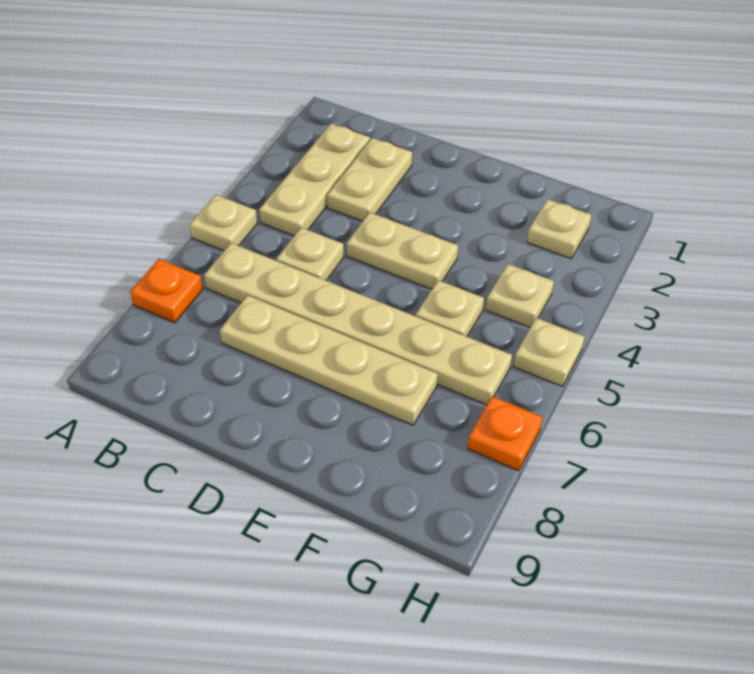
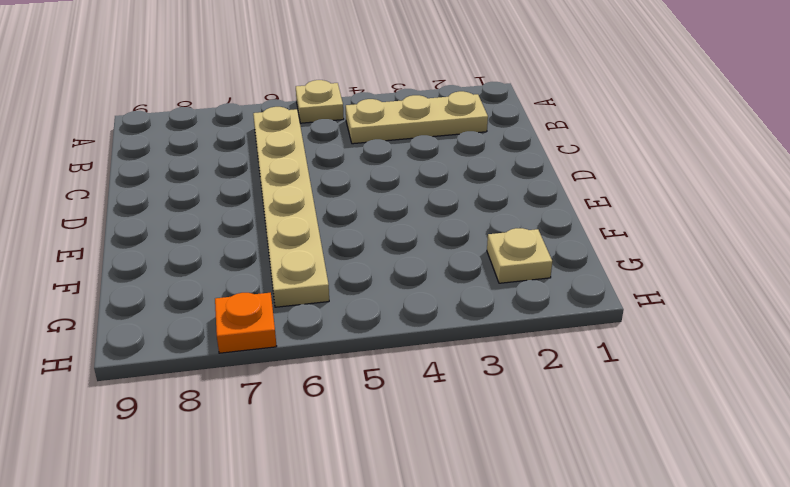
none -> orange 1x1 plate [130,259,203,323]
none -> tan 1x2 plate [327,138,412,221]
none -> tan 1x1 plate [276,227,344,281]

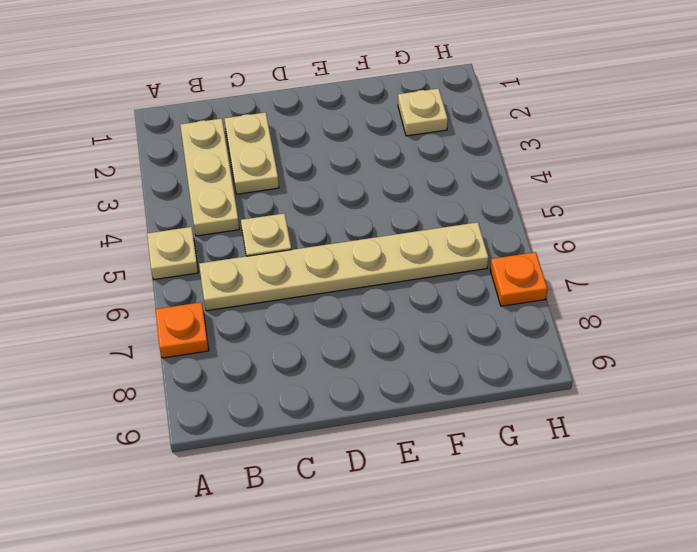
none -> tan 1x4 plate [220,295,438,425]
none -> tan 1x2 plate [347,213,458,289]
none -> tan 1x1 plate [416,280,484,337]

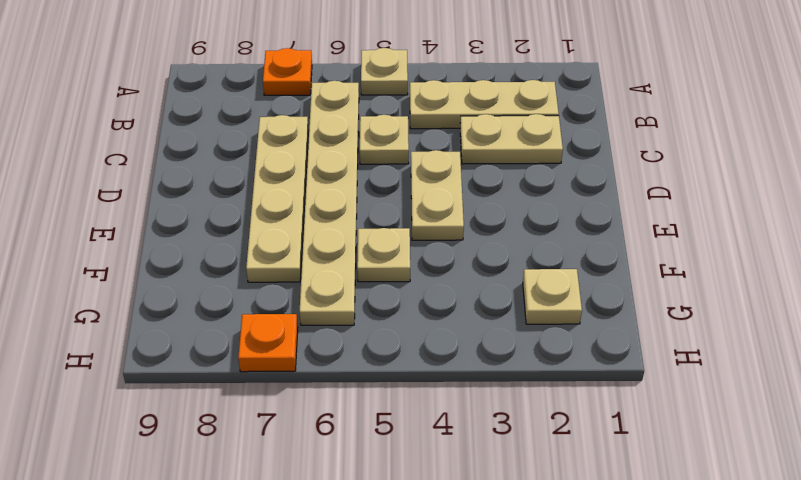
none -> tan 1x1 plate [486,264,554,328]
none -> tan 1x1 plate [514,318,584,386]

